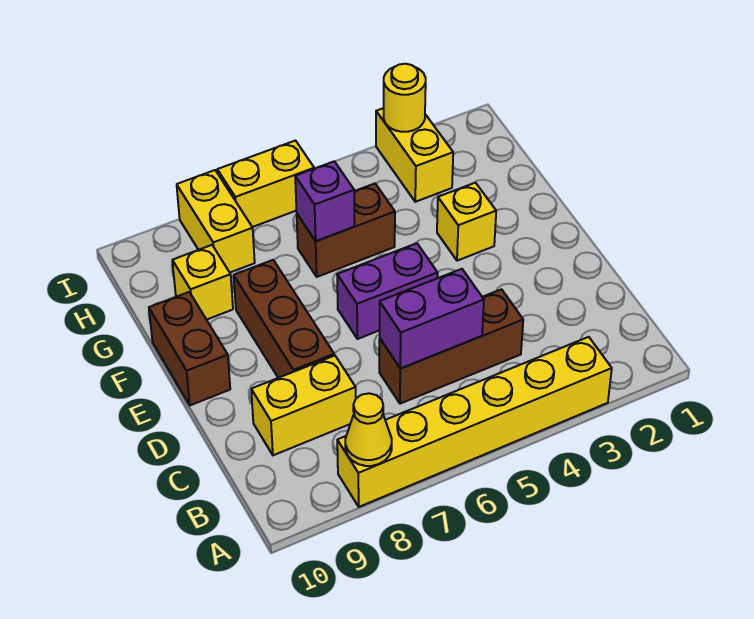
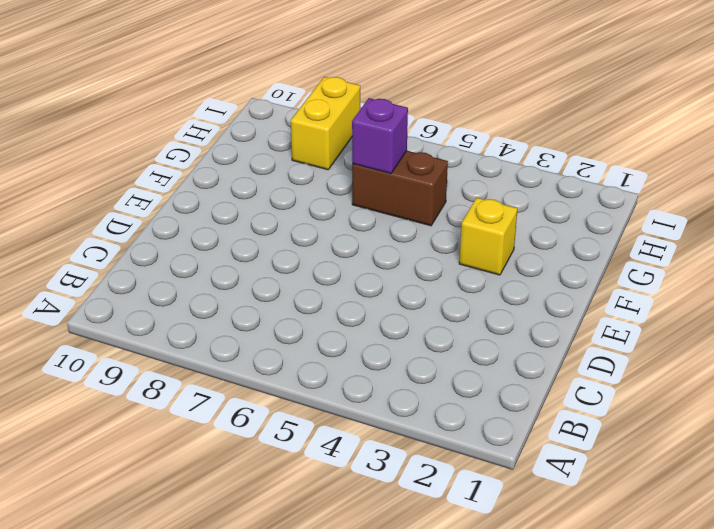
none -> yellow 1x6 brick [337,337,612,507]
none -> brown 1x3 brick [379,289,523,404]
none -> yellow 1x2 brick [251,355,356,455]

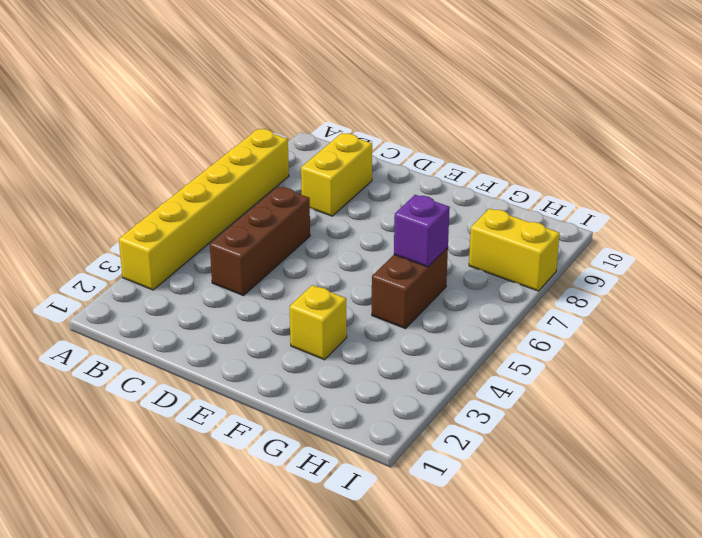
none -> brown 1x3 brick [234,260,334,378]
none -> purple 1x2 brick [337,243,438,339]
none -> brown 1x2 brick [149,292,230,405]

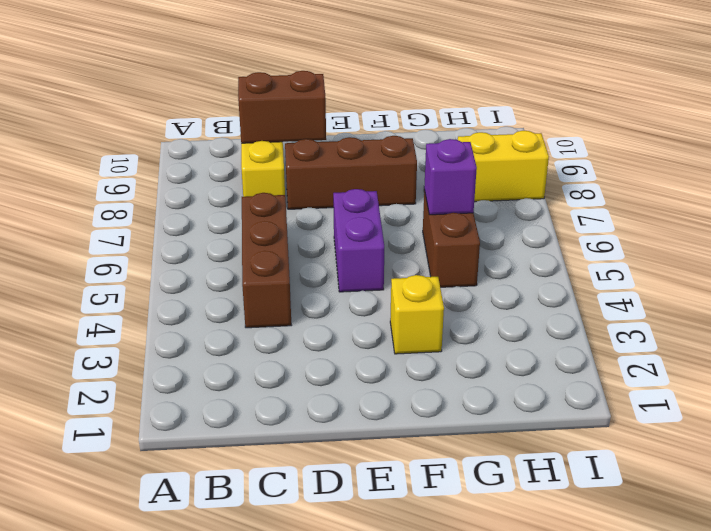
brown 1x2 brick [238,71,326,143] -> brown 1x2 brick moved to [149,292,230,405]
none -> yellow 1x6 brick [337,337,612,507]
none -> yellow 1x1 brick [172,245,233,320]
none -> yellow 1x2 brick [376,108,453,202]

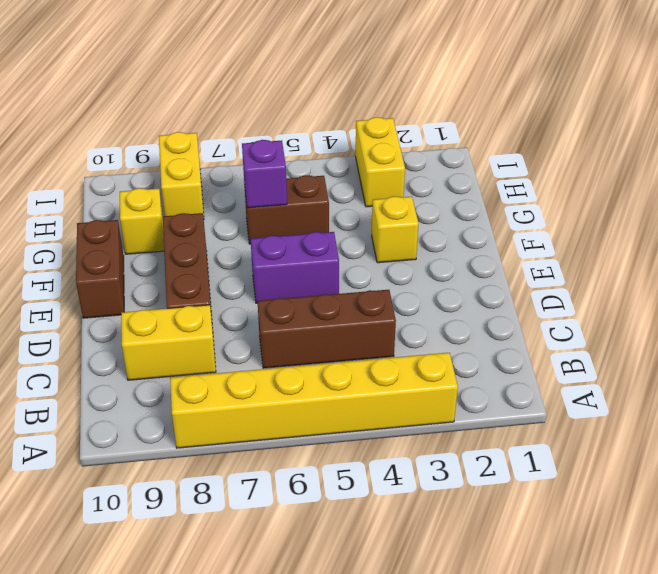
none -> yellow 1x2 brick [217,141,314,227]
none -> yellow 1x1 cone [345,393,392,466]
none -> purple 1x2 brick [380,269,484,369]

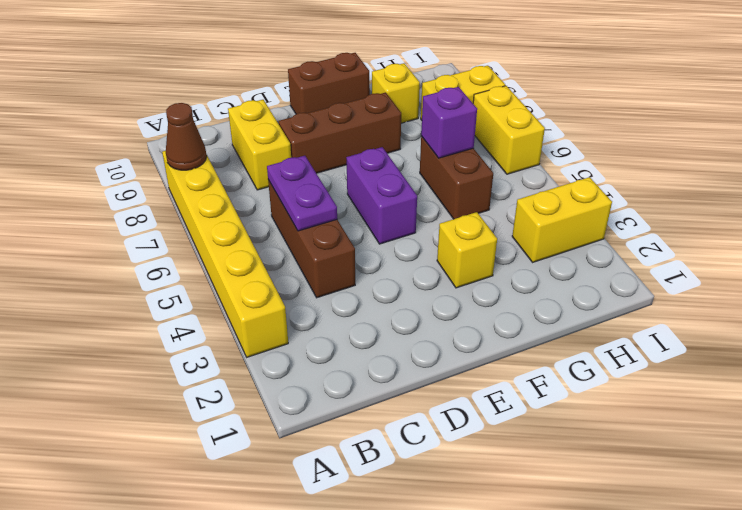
brown 1x1 cone [166,103,207,170] -> yellow 1x1 cone [345,393,392,466]
purple 1x2 plate [267,156,337,231] -> purple 1x2 brick [380,269,484,369]
none -> yellow 1x1 round brick [384,64,426,132]

